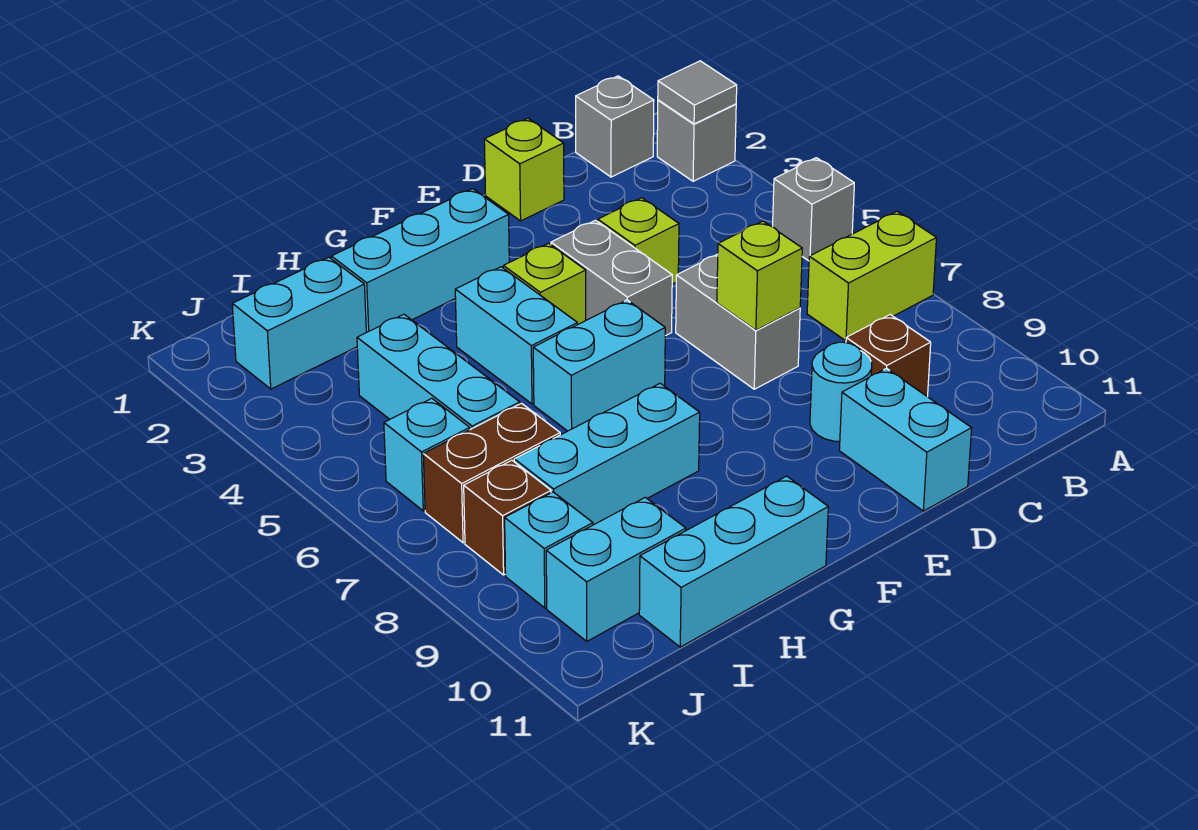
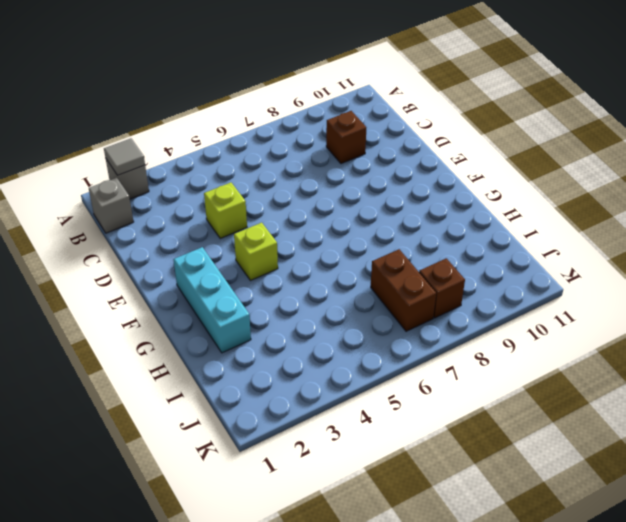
none -> grey 1x1 brick [773,158,854,261]
none -> lime 1x2 brick [807,212,936,341]
none -> lime 1x1 brick [484,119,564,221]

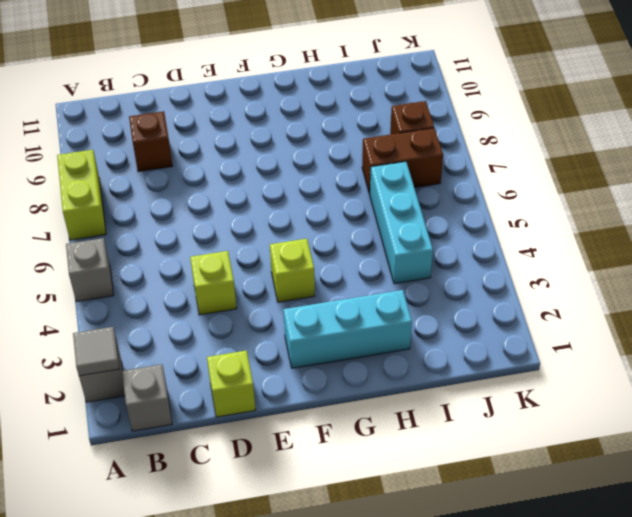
lime 1x2 brick [57,150,106,240] -> lime 1x2 brick turned to [807,212,936,341]
none -> grey 1x2 brick [676,254,800,389]
none -> cyan 1x1 round brick [810,342,872,442]
none -> cyan 1x2 brick [839,368,972,511]

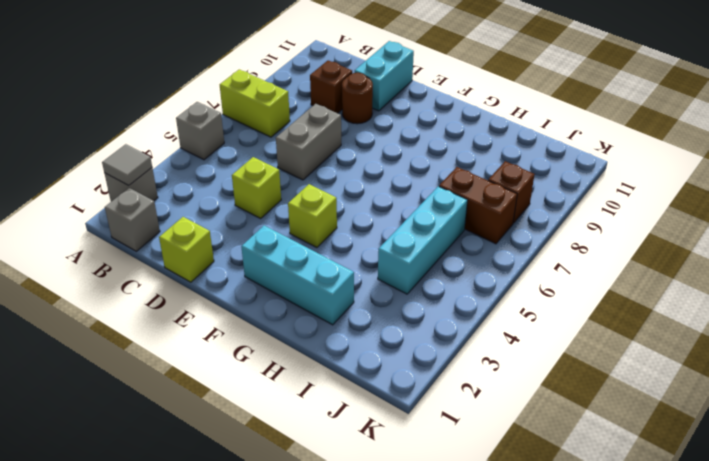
brown 1x1 round brick [342,73,373,124] -> cyan 1x1 round brick [810,342,872,442]
none -> grey 1x2 brick [551,220,672,336]
none -> cyan 1x2 brick [533,300,665,431]
none -> cyan 1x2 brick [455,267,577,404]

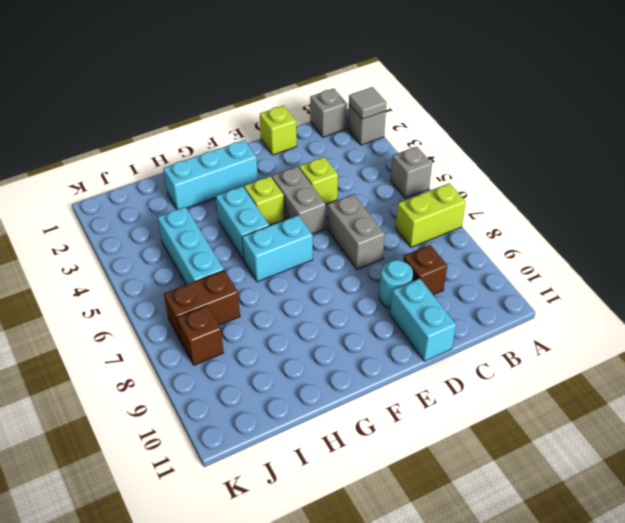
none -> cyan 1x3 brick [514,383,700,525]
none -> cyan 1x3 brick [639,476,828,647]
none -> cyan 1x2 brick [232,257,366,389]

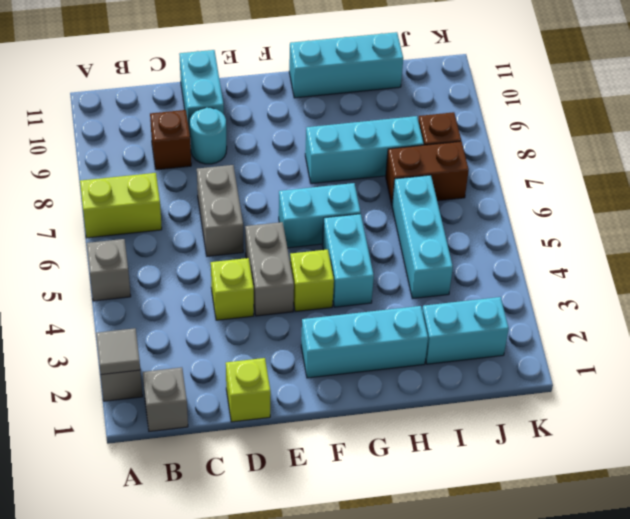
none -> cyan 1x2 brick [546,497,686,641]
none -> cyan 1x1 brick [384,398,470,511]
none -> cyan 1x1 brick [505,492,593,608]

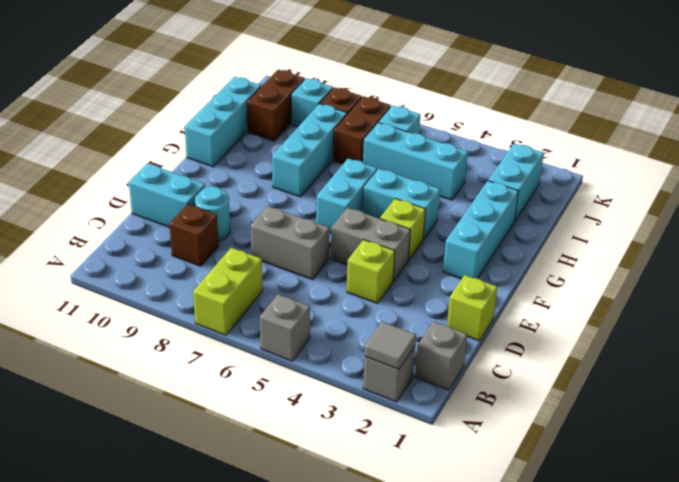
brown 1x2 brick [247,70,305,141] -> cyan 1x2 brick [546,497,686,641]
none -> lime 1x1 brick [717,221,802,330]

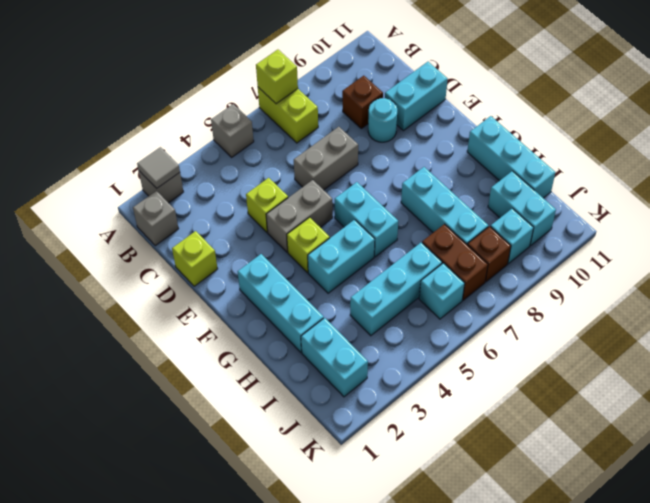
lime 1x1 brick [256,50,298,104] -> lime 1x1 brick moved to [717,221,802,330]

